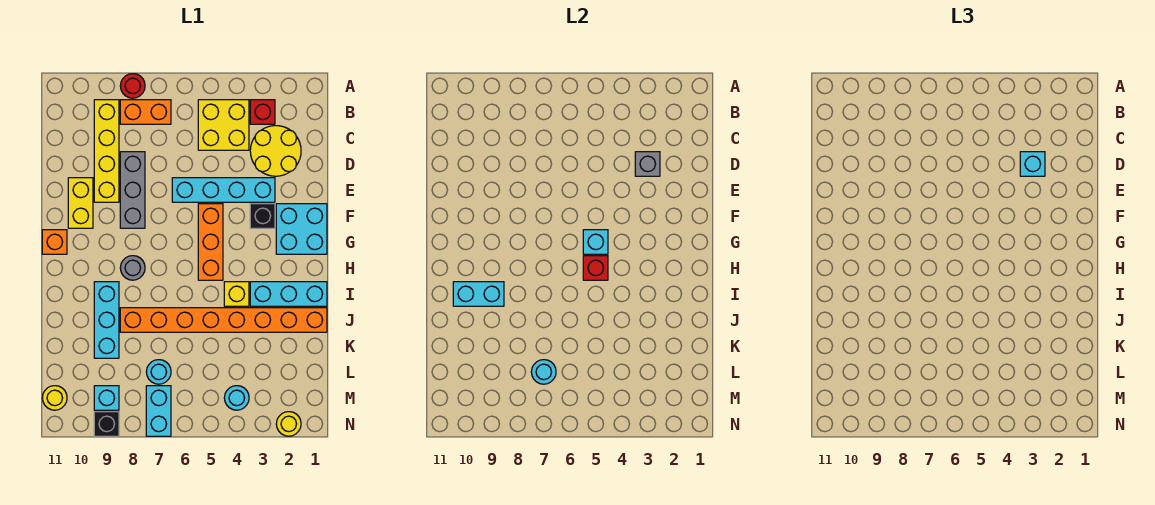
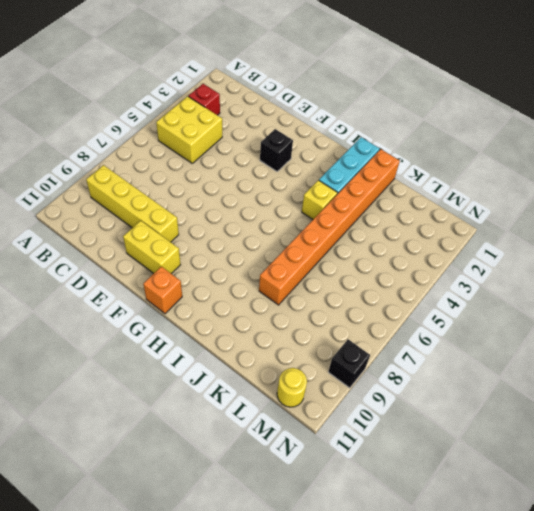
none -> red 1x1 round brick [120,74,145,98]
none -> orange 1x2 brick [120,100,171,124]
none -> yellow 2x2 round brick [250,126,301,176]
none -> grey 1x3 brick [120,152,145,228]

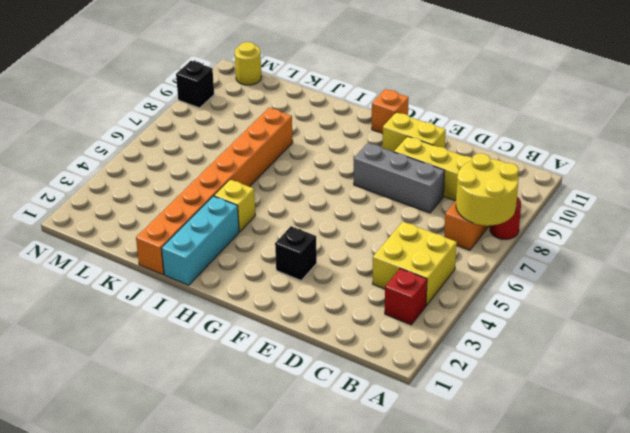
yellow 2x2 round brick [456,153,519,226] -> yellow 2x2 round brick moved to [250,126,301,176]
none -> cyan 1x4 brick [172,178,275,202]
none -> cyan 2x2 brick [276,204,327,254]
none -> orange 1x3 brick [198,204,223,280]
none -> grey 1x1 round brick [120,256,145,280]

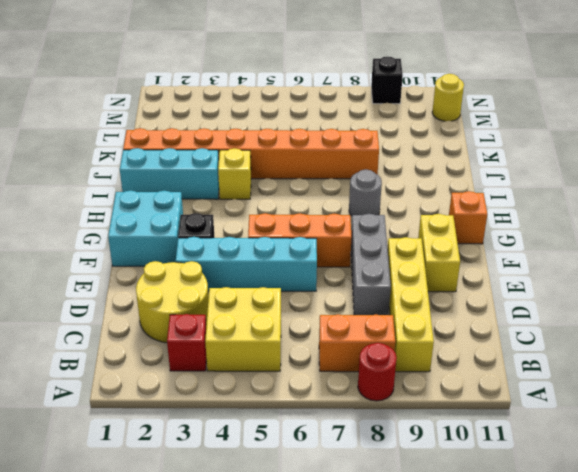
orange 1x3 brick [248,213,352,267] -> orange 1x3 brick turned to [198,204,223,280]
none -> cyan 1x3 brick [94,282,119,358]
none -> cyan 1x1 round brick [146,360,171,384]
none -> cyan 1x1 round brick [224,386,249,410]
none -> cyan 1x2 brick [146,386,171,436]

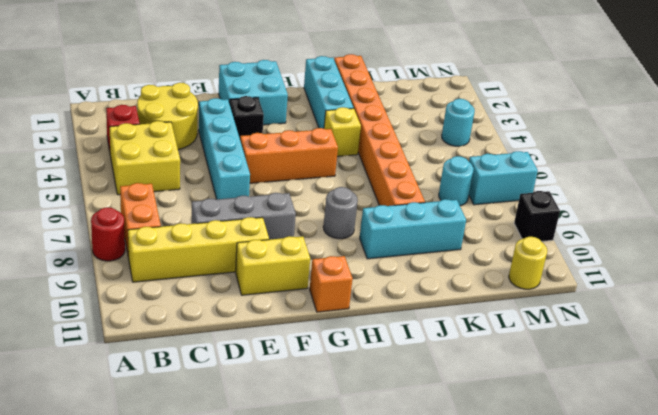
none -> cyan 1x1 brick [94,386,119,410]
none -> yellow 1x1 round brick [276,412,301,436]
none -> grey 1x1 brick [635,152,660,176]
none -> cyan 1x1 brick [583,230,608,254]

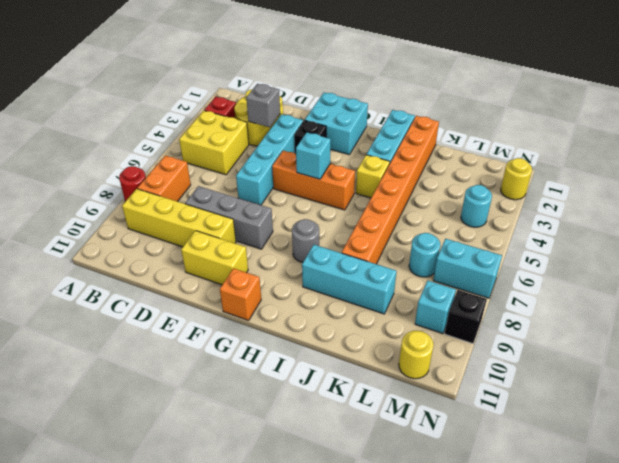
none -> red 1x1 brick [583,256,608,280]
none -> cyan 1x2 brick [453,282,504,306]
none -> cyan 1x1 round brick [531,360,556,384]
none -> cyan 1x1 brick [1020,152,1045,176]

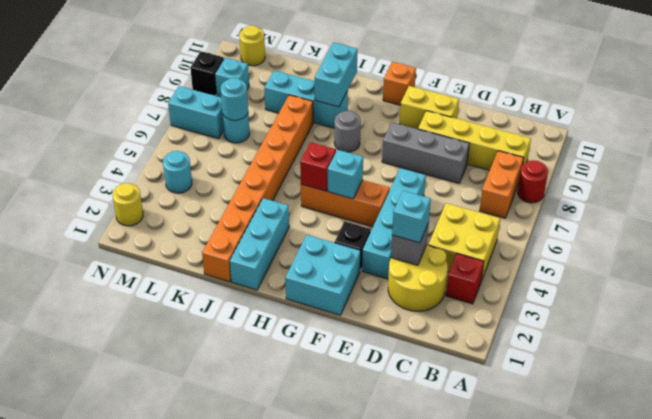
none -> yellow 1x1 brick [224,282,249,306]

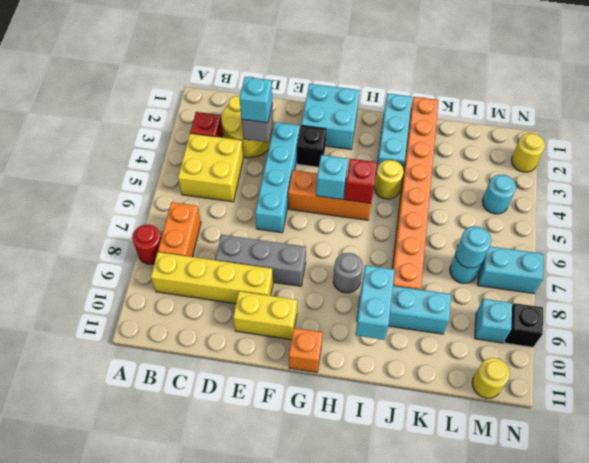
yellow 1x1 round brick [374,160,404,199] -> yellow 1x1 brick [224,282,249,306]

